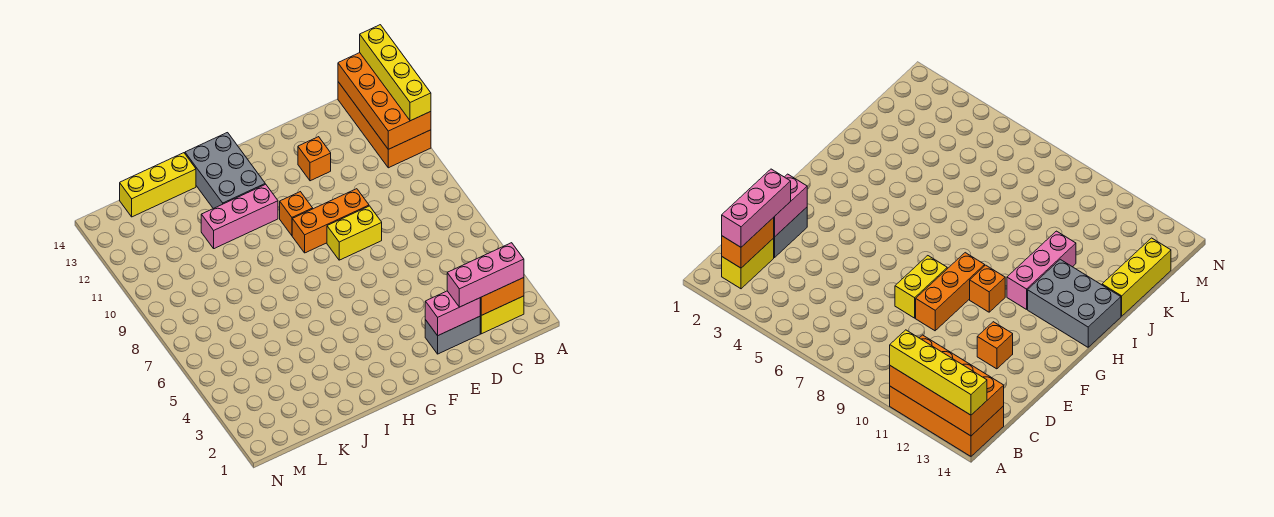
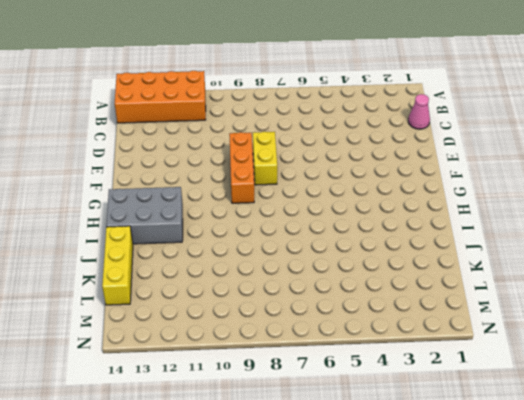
pink 1x1 cone [408,94,430,129] -> none
none -> yellow 1x2 brick [480,296,524,334]
none -> grey 1x2 brick [425,316,480,354]
none -> orange 1x1 brick [298,137,331,181]

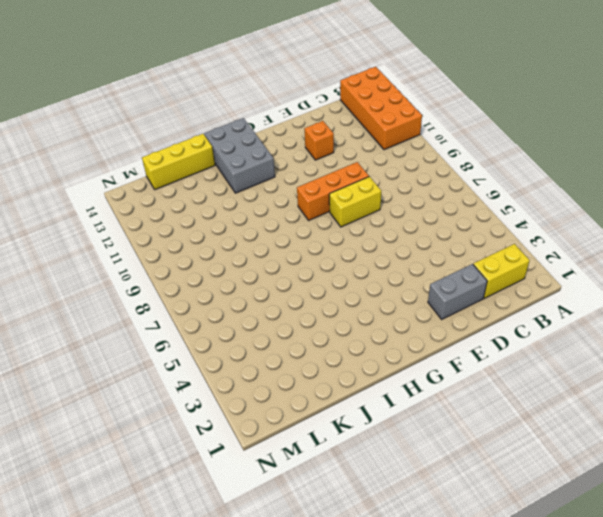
none -> orange 1x1 brick [280,192,313,235]
none -> pink 1x3 brick [201,184,278,249]
none -> orange 2x4 brick [338,53,431,149]

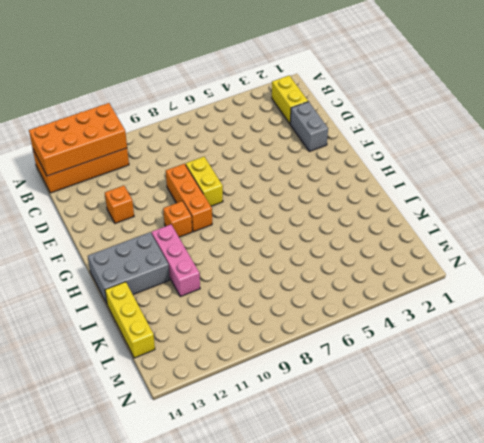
none -> orange 1x2 brick [480,278,524,315]
none -> pink 1x2 brick [425,291,480,336]
none -> yellow 1x4 brick [360,25,431,121]

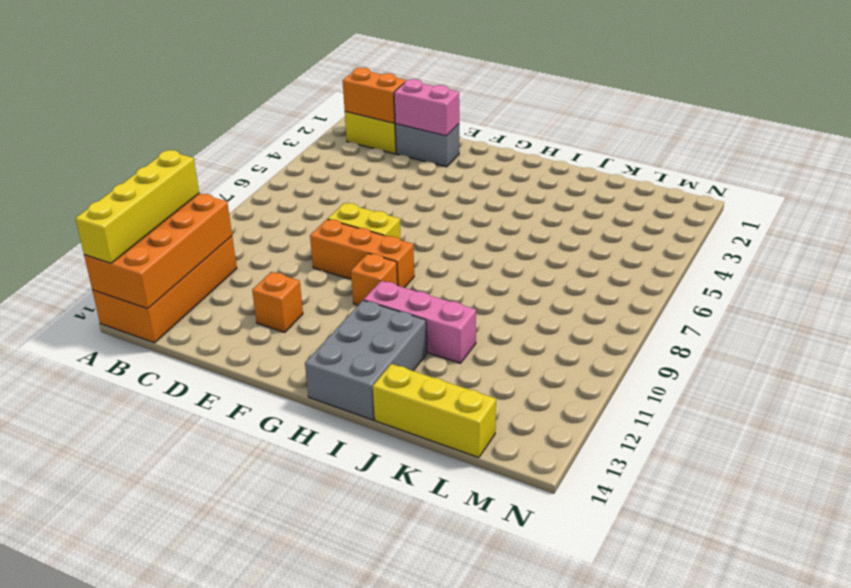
none -> pink 1x3 brick [447,243,524,307]

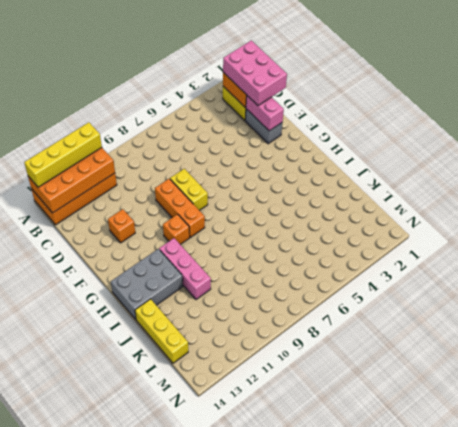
pink 2x3 brick [223,40,287,106] -> pink 1x3 brick [447,243,524,307]

